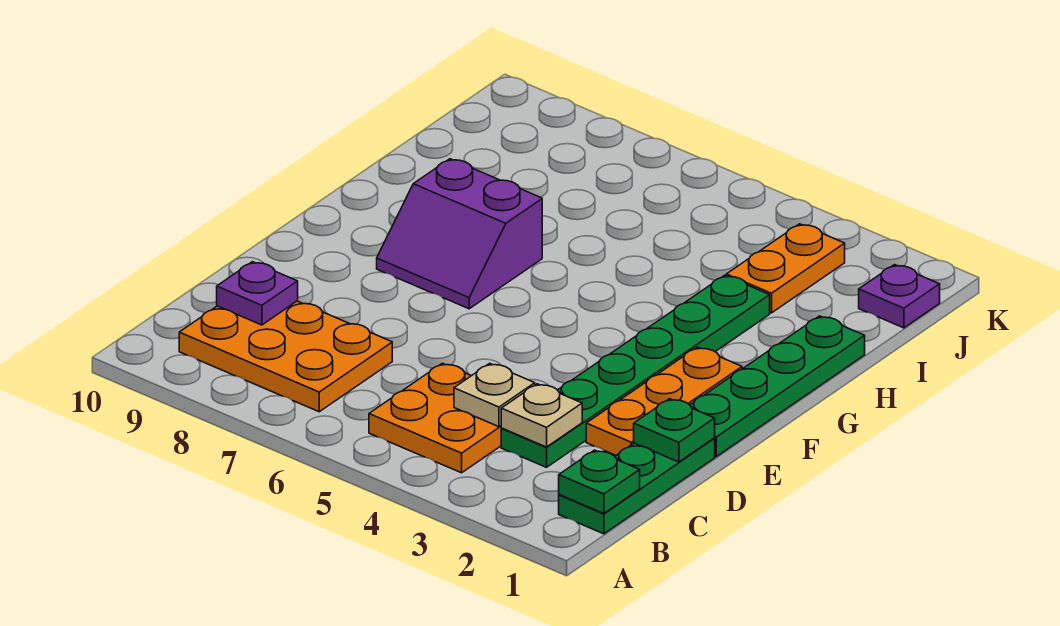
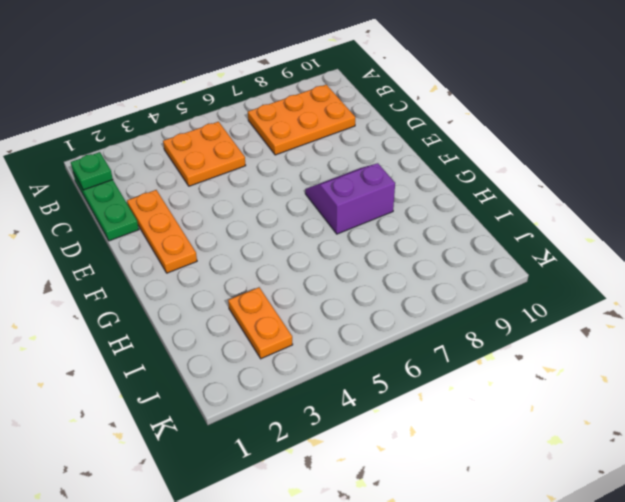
none -> green 1x6 plate [501,275,770,467]
none -> green 1x4 plate [690,316,865,456]
none -> purple 1x1 plate [859,265,940,328]

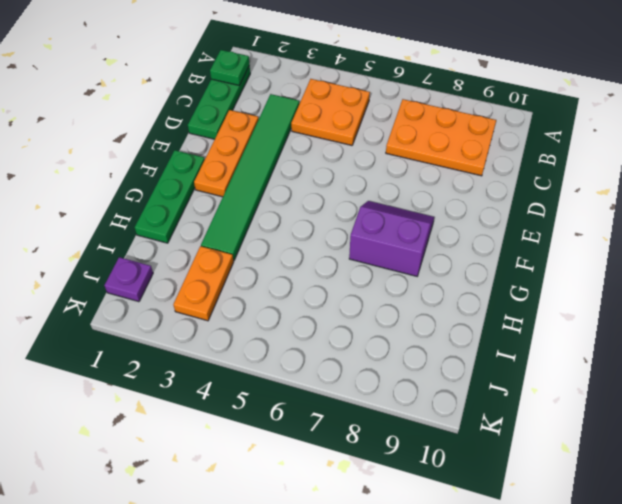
green 1x6 tile [201,94,299,261] -> green 1x6 plate [501,275,770,467]
green 1x3 plate [135,150,205,243] -> green 1x4 plate [690,316,865,456]
none -> tan 1x1 plate [501,384,582,447]
none -> tan 1x1 plate [454,363,535,427]
none -> purple 1x1 plate [217,262,298,325]

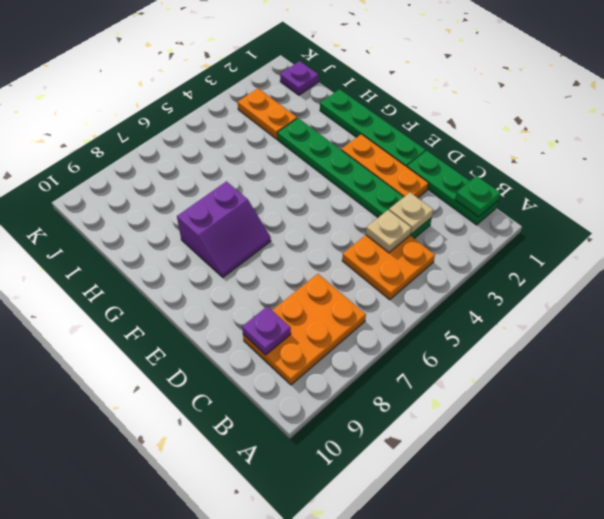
none -> green 1x1 plate [634,399,715,462]

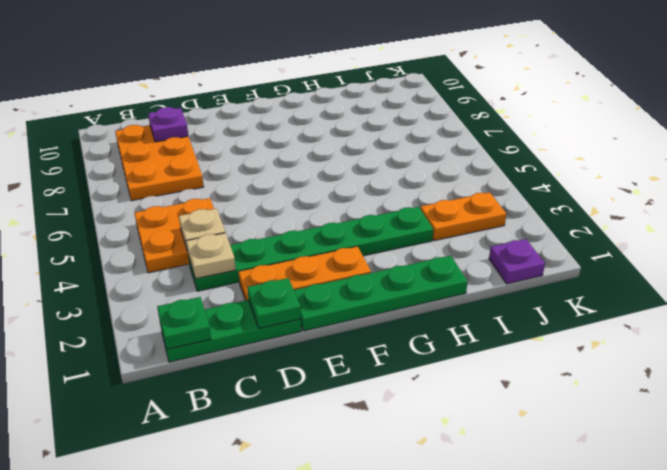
none -> purple 2x2 slope [377,159,542,309]

